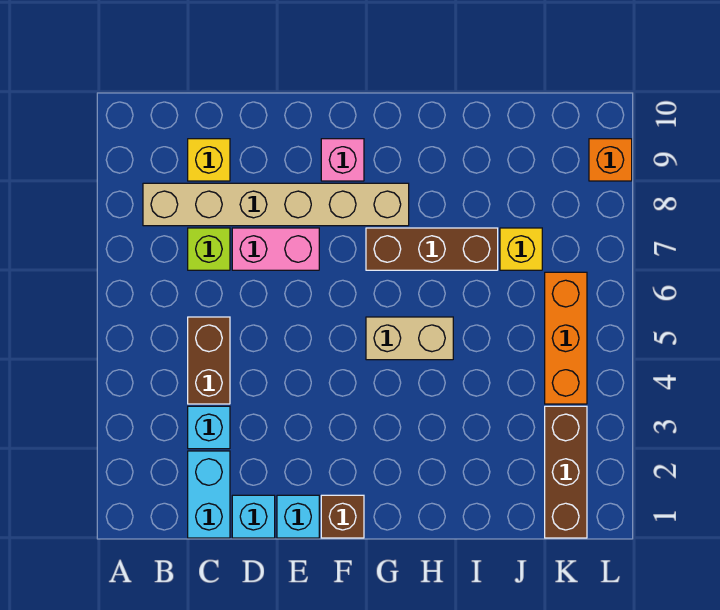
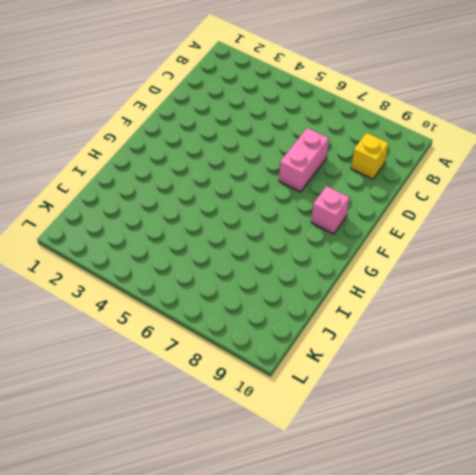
none -> tan 1x6 brick [143,183,409,226]
none -> cyan 1x2 brick [188,451,230,538]
none -> cyan 1x1 brick [188,406,230,449]

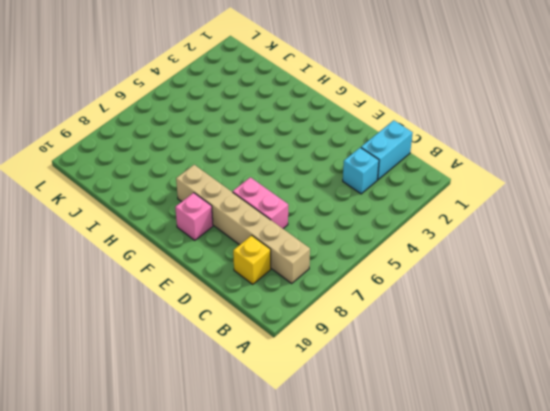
none -> brown 1x2 brick [188,317,230,404]
none -> lime 1x1 brick [188,228,230,270]
none -> cyan 1x1 brick [232,495,275,538]

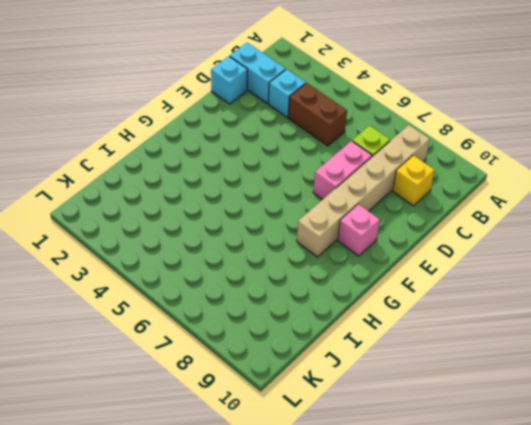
none -> cyan 1x1 brick [277,495,319,538]
none -> brown 1x1 brick [321,495,364,538]
none -> tan 1x2 brick [366,317,453,360]

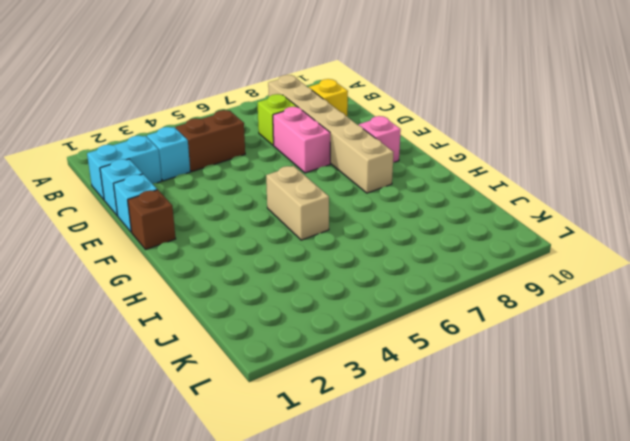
none -> brown 1x3 brick [366,228,498,270]
none -> yellow 1x1 brick [500,228,542,270]
none -> brown 1x3 brick [545,406,587,538]

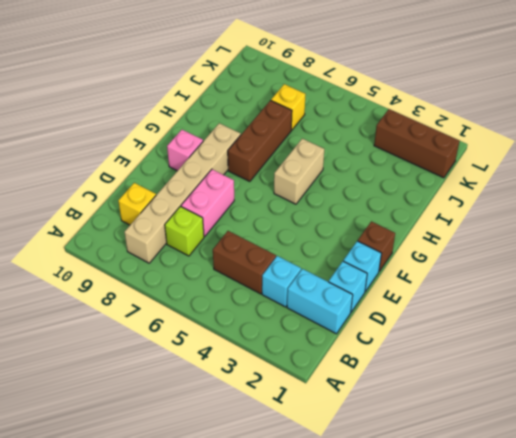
none -> orange 1x3 brick [545,272,587,404]
none -> orange 1x1 brick [589,139,632,181]

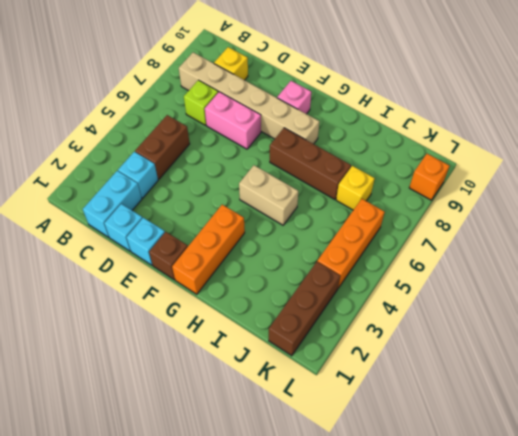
orange 1x3 brick [172,205,245,294] -> none

